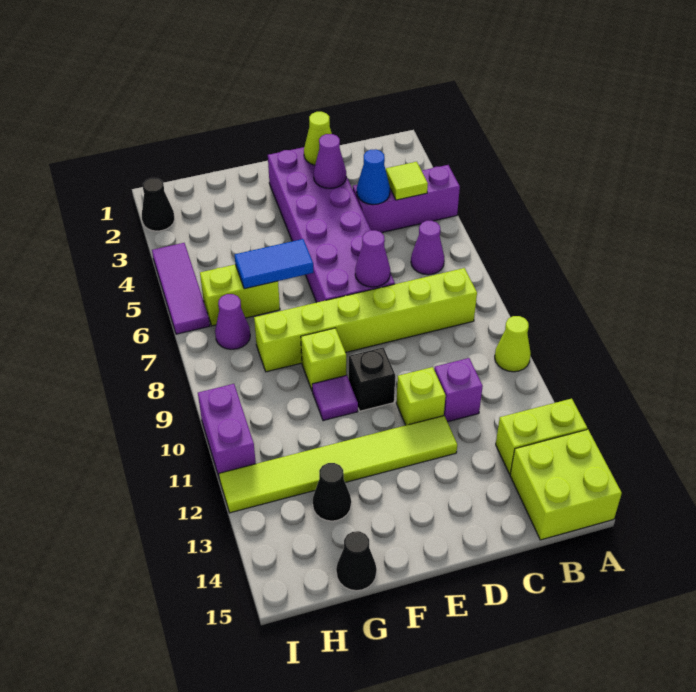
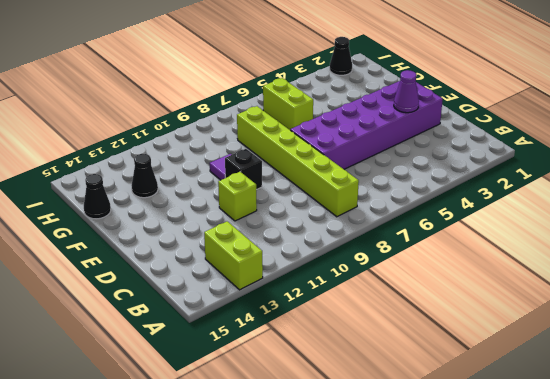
none -> purple 1x3 brick [353,165,460,233]
none -> lime 1x1 cone [495,316,531,372]
none -> lime 2x2 brick [510,429,622,540]

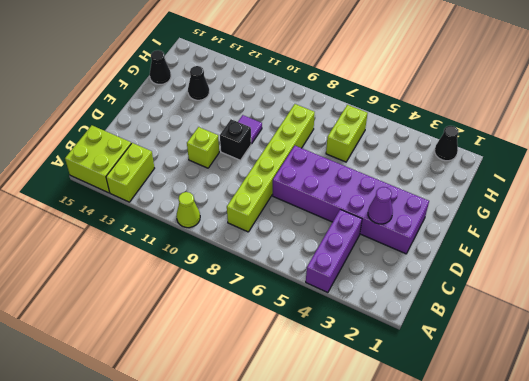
none -> purple 1x1 cone [411,221,444,275]
none -> purple 1x1 brick [434,358,483,422]
none -> lime 1x6 tile [219,416,457,513]

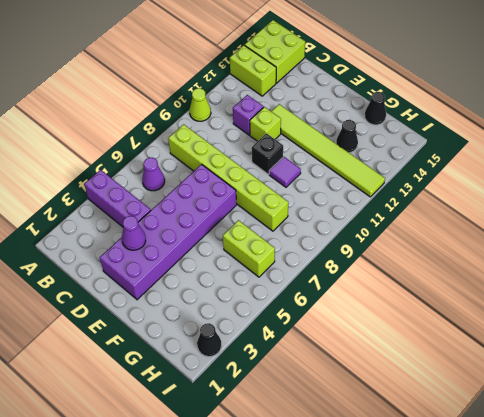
none -> lime 1x1 brick [301,328,346,390]
none -> purple 1x1 cone [215,294,250,349]
none -> purple 1x3 tile [152,243,210,334]

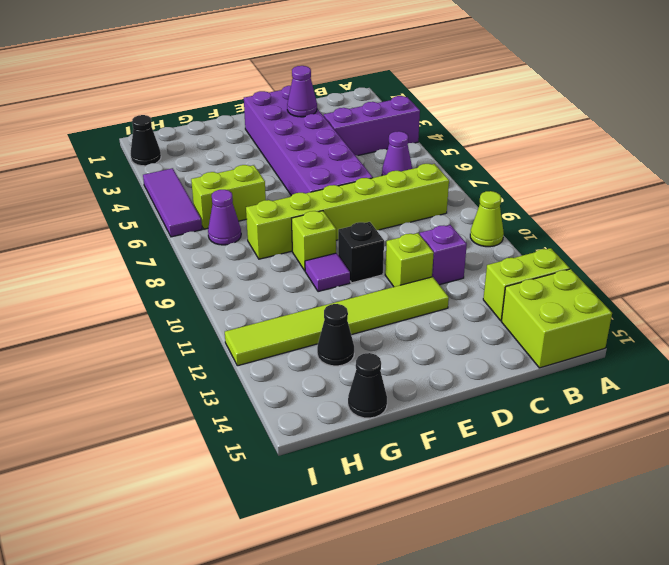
none -> purple 1x2 brick [198,384,256,478]
none -> lime 1x1 tile [386,162,428,200]
none -> blue 1x1 cone [357,149,390,205]

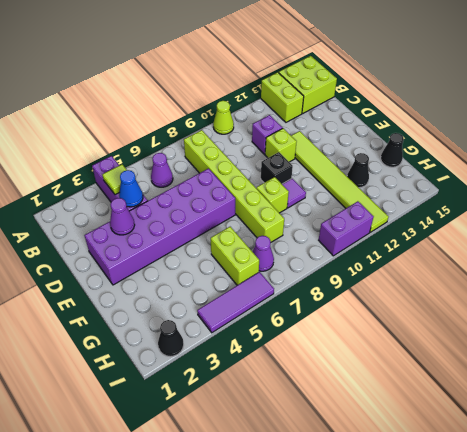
none -> lime 1x1 cone [304,112,332,165]
none -> purple 1x1 cone [355,230,390,287]
none -> blue 1x2 tile [235,239,314,289]

